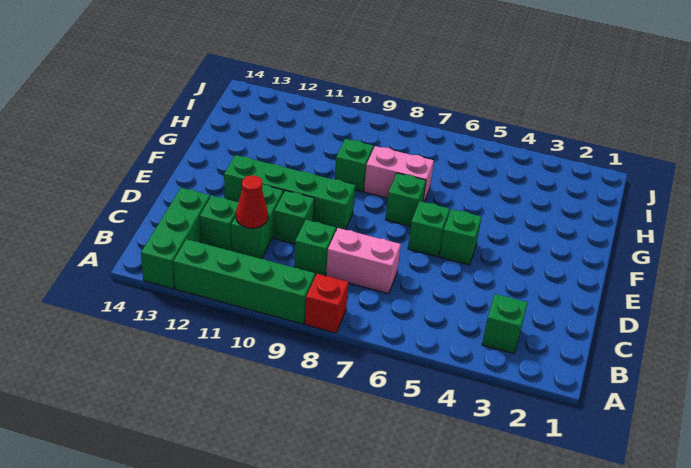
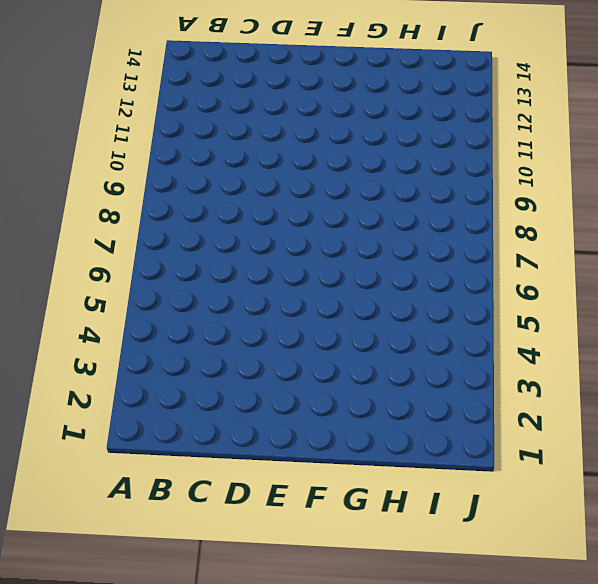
none -> red 1x1 brick [305,274,348,333]
none -> green 1x4 brick [173,239,315,324]
none -> green 1x3 brick [141,188,210,289]

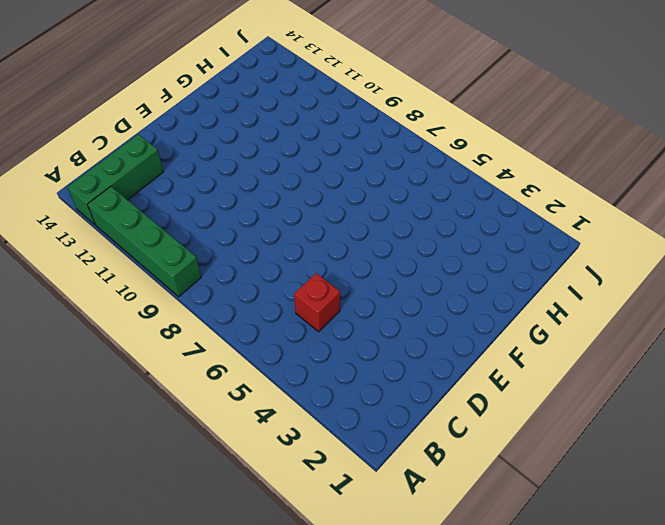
red 1x1 brick [294,273,340,332] -> red 1x1 brick moved to [305,274,348,333]
none -> green 1x1 brick [482,294,527,354]
none -> pink 1x2 brick [326,228,401,294]
none -> green 1x1 brick [294,220,336,275]

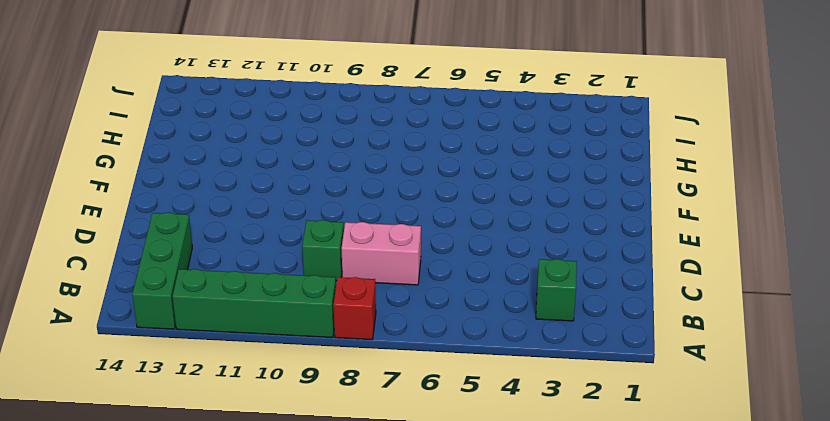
none -> green 1x2 brick [231,184,283,259]
none -> green 1x1 brick [200,196,239,250]
none -> green 1x1 brick [274,190,314,244]

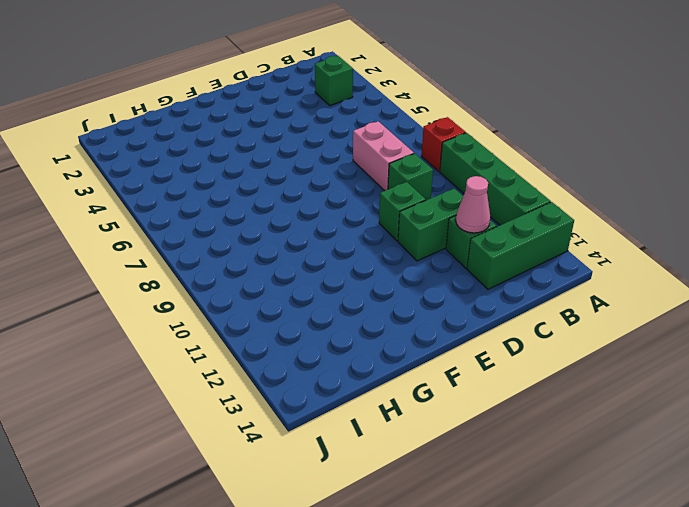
pink 1x1 cone [456,176,490,233] -> none
none -> green 1x1 brick [439,209,481,265]
none -> green 1x1 brick [408,201,450,257]
none -> green 1x4 brick [224,155,355,230]

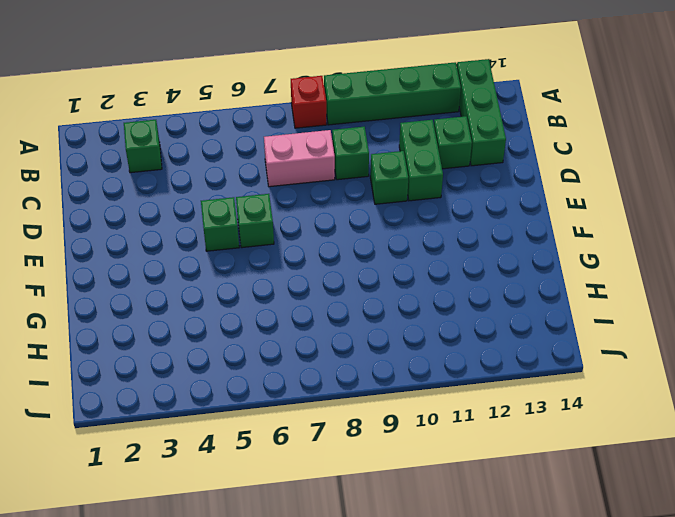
none -> green 1x4 brick [224,155,355,230]
none -> green 1x1 brick [385,173,426,226]
none -> pink 1x2 brick [364,146,434,202]

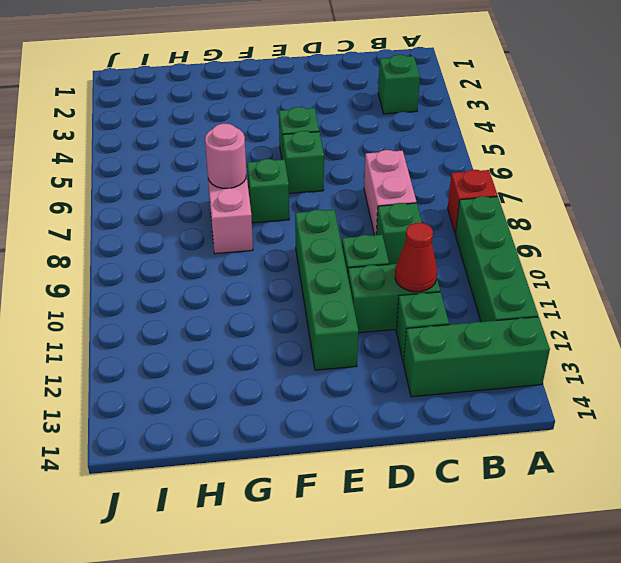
pink 1x1 round brick [205,123,246,188] -> none
none -> green 1x1 brick [335,139,373,192]

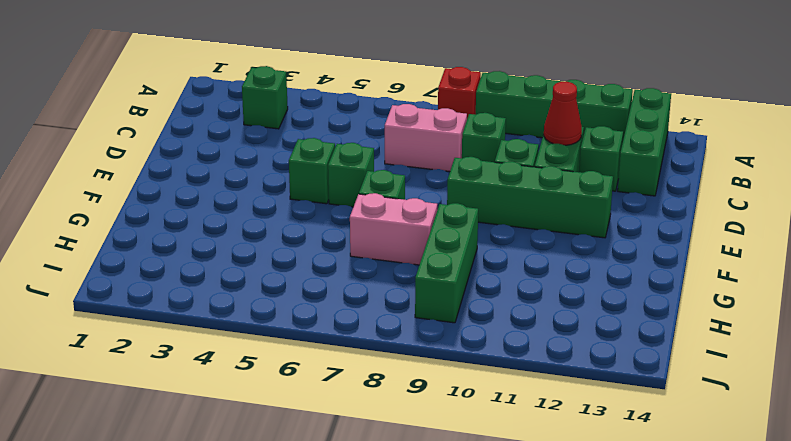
green 1x3 brick [415,203,478,323] -> green 1x1 brick [335,139,373,192]

